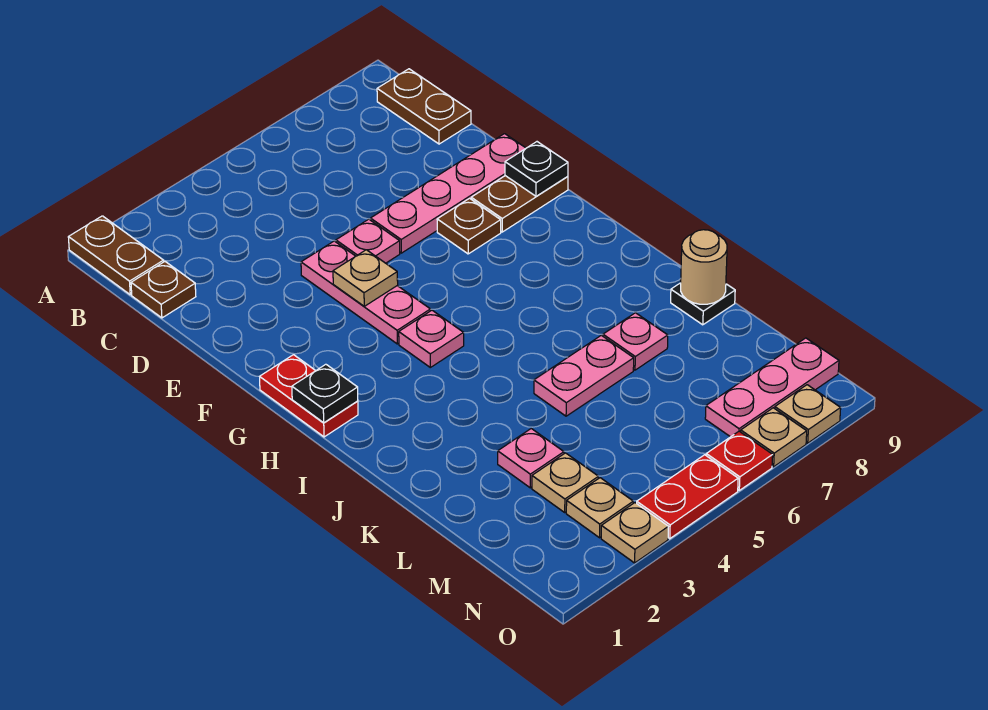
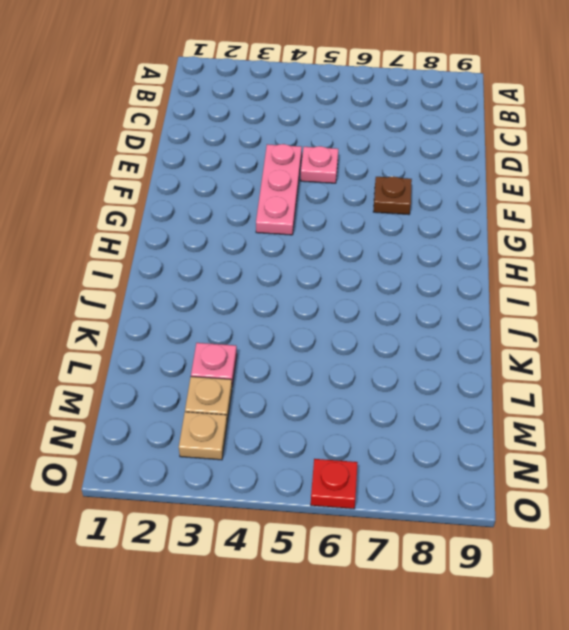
none -> brown 1x2 plate [68,216,164,295]
none -> brown 1x2 plate [377,69,471,144]
none -> brown 1x1 plate [131,262,196,318]

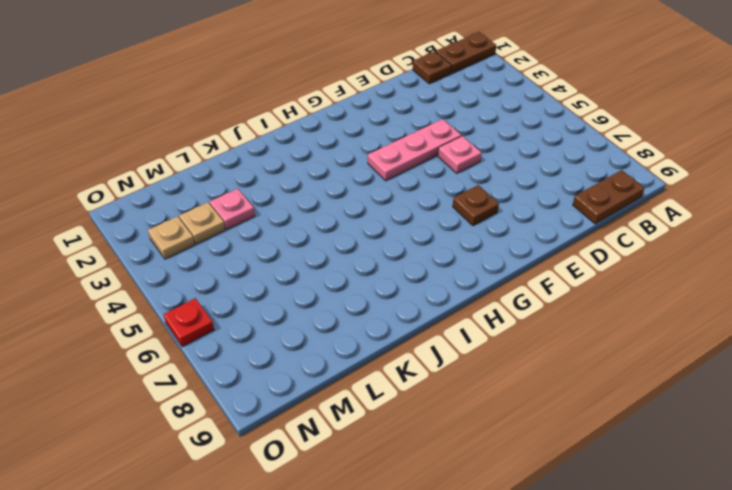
none -> pink 1x4 plate [371,134,526,253]
none -> brown 1x2 plate [471,176,568,232]
none -> red 1x2 plate [260,355,358,437]

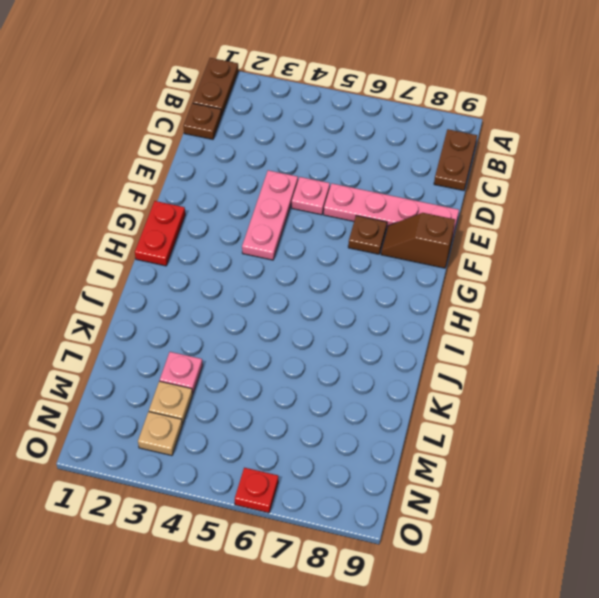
brown 1x2 slope [381,213,455,268] -> brown 1x2 plate [471,176,568,232]
none -> pink 1x1 plate [399,310,464,367]
none -> pink 1x2 plate [534,335,634,416]
none -> pink 1x1 plate [603,313,668,370]

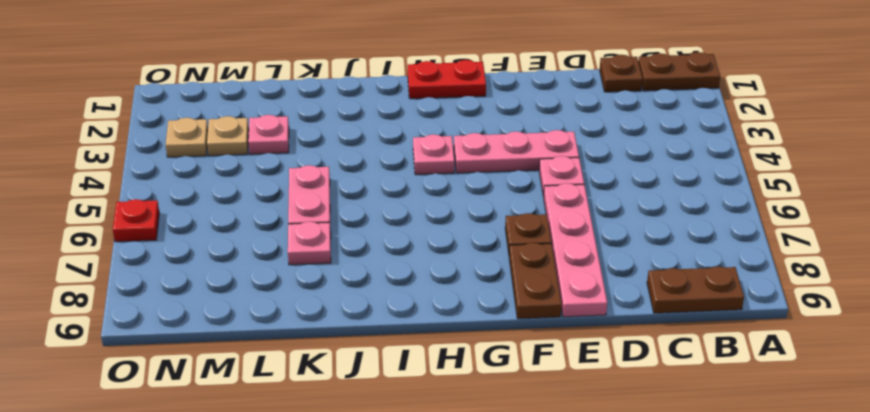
none -> black 1x1 plate [671,283,735,325]
none -> pink 1x3 plate [705,338,839,437]
none -> tan 1x1 plate [601,503,668,563]

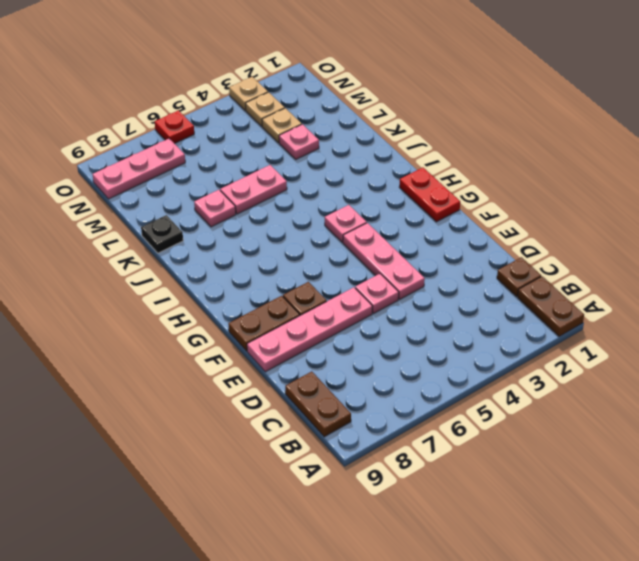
none -> red 1x2 plate [637,455,738,539]
none -> tan 1x1 plate [741,408,807,467]
none -> tan 1x1 plate [775,385,841,443]

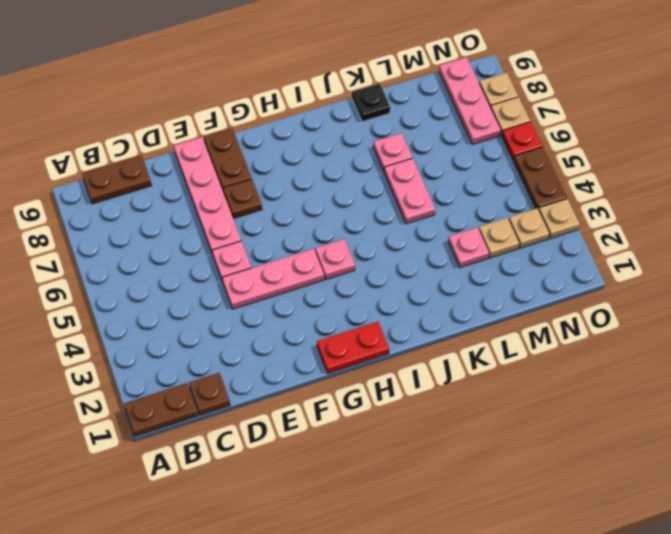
brown 1x2 plate [514,147,567,210] -> red 1x2 plate [637,455,738,539]
none -> tan 1x1 plate [333,250,398,306]
none -> black 1x1 plate [505,142,568,196]
none -> black 1x1 plate [292,364,358,423]

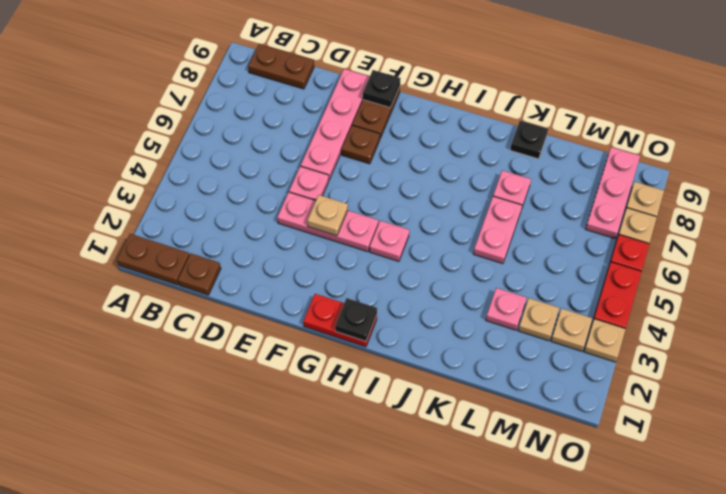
none -> tan 1x1 round brick [681,230,727,304]

